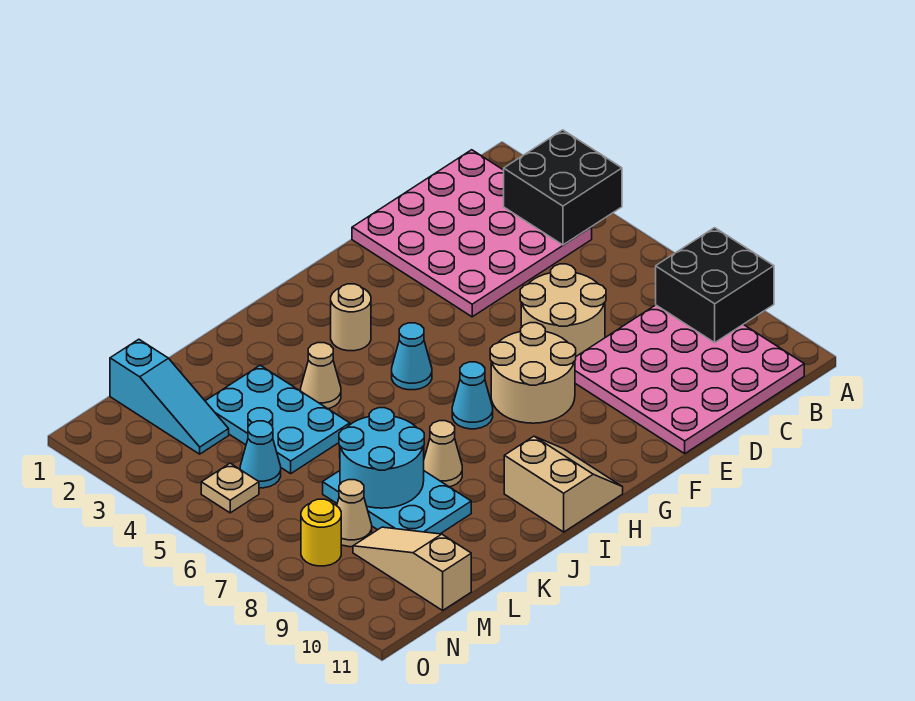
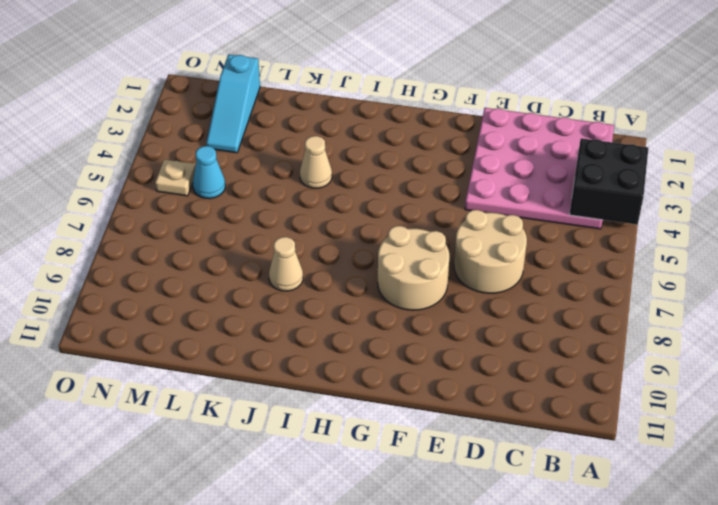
none -> pink 4x4 plate [575,305,804,453]
none -> tan 1x1 round brick [331,284,371,351]
none -> cyan 1x1 cone [392,323,432,390]

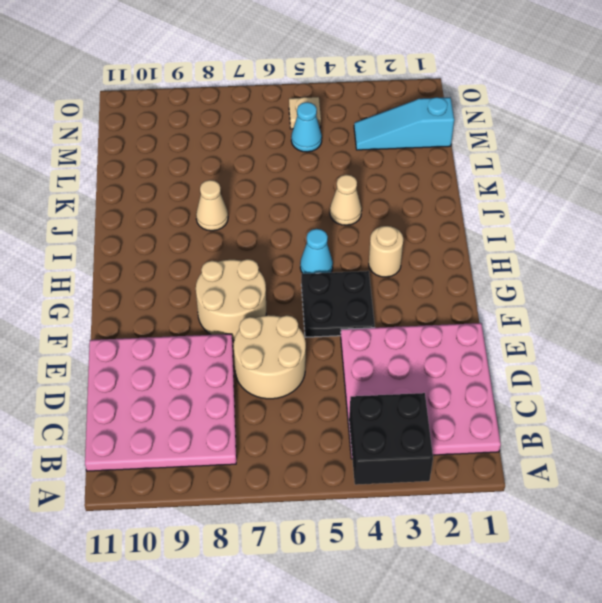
black 2x2 plate [301,271,375,337] -> none
none -> cyan 1x1 cone [452,362,493,429]
none -> tan 2x2 slope [504,436,623,532]
none -> cyan 2x3 plate [205,365,350,474]

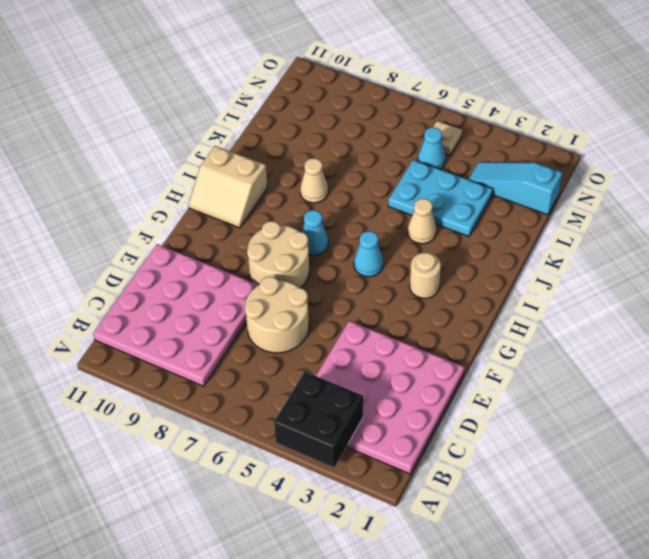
none -> cyan 2x3 plate [323,471,471,534]
none -> tan 1x1 cone [337,480,372,547]
none -> tan 1x3 slope [353,527,471,610]

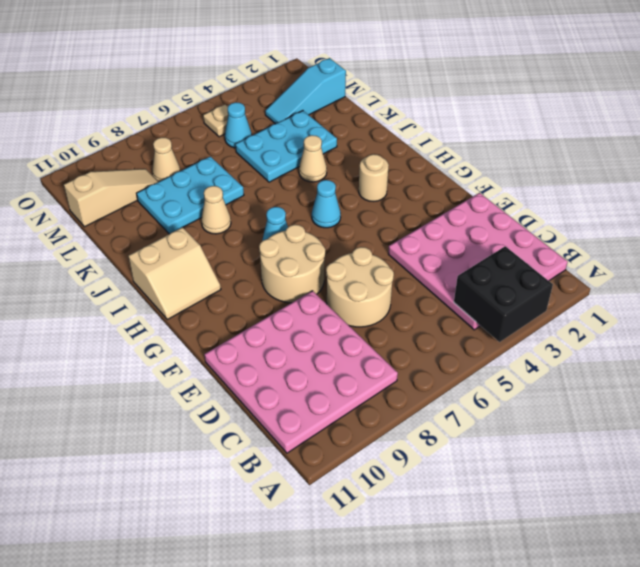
none -> yellow 1x1 round brick [301,499,341,566]
none -> black 2x2 brick [656,228,774,342]
none -> cyan 2x2 round brick [339,408,424,508]

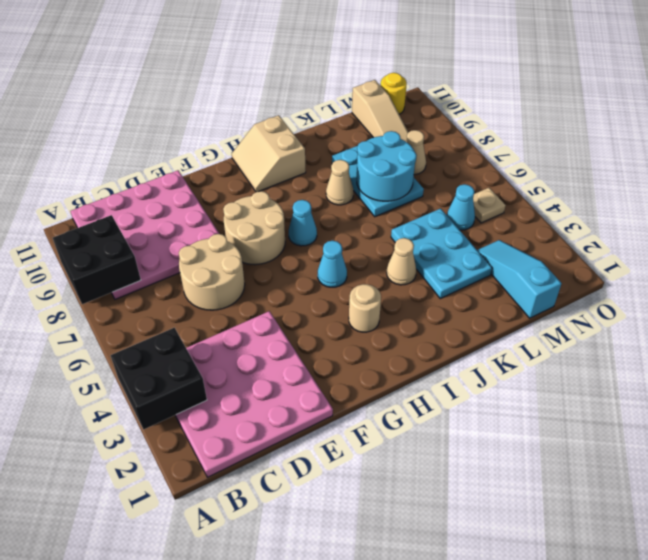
yellow 1x1 round brick [381,73,407,114] -> yellow 1x1 round brick moved to [301,499,341,566]

